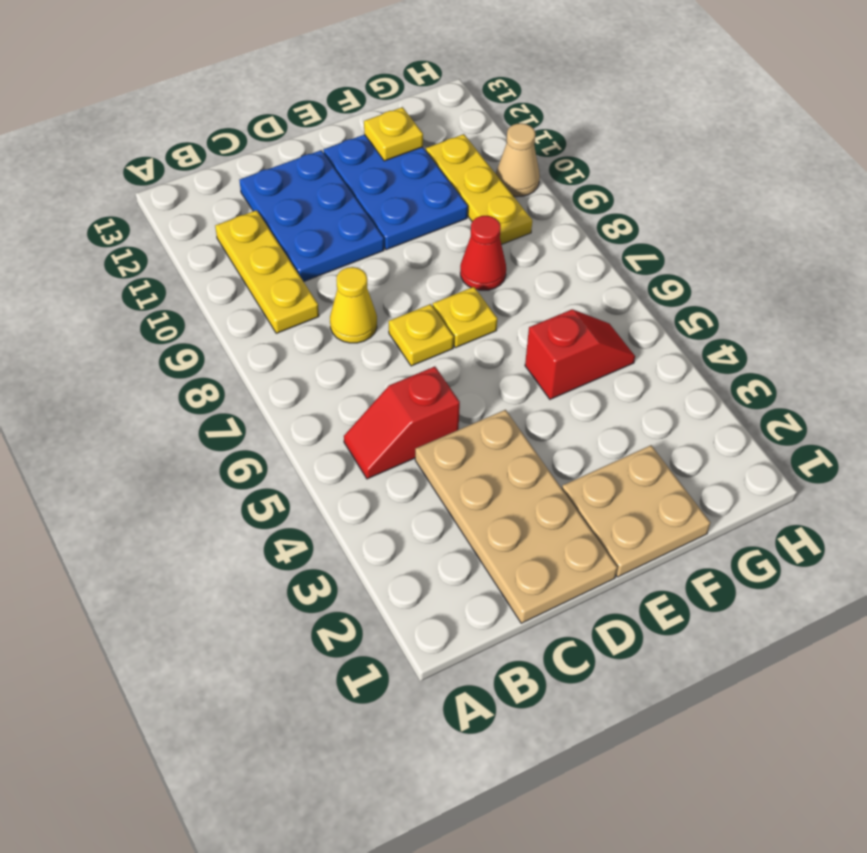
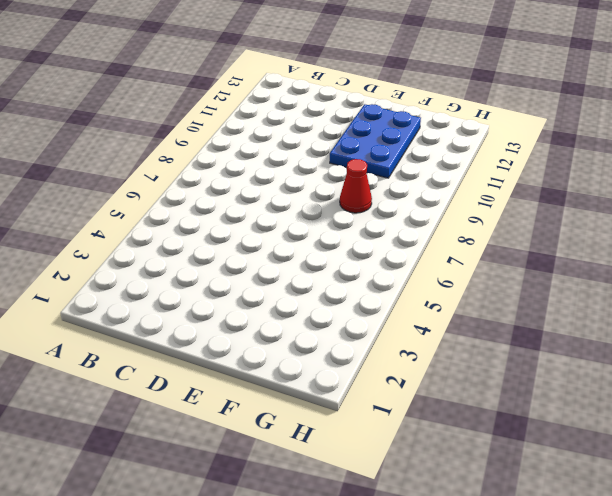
none -> red 1x2 slope [344,367,460,479]
none -> yellow 1x3 plate [215,210,319,333]
none -> tan 2x4 plate [415,410,617,623]

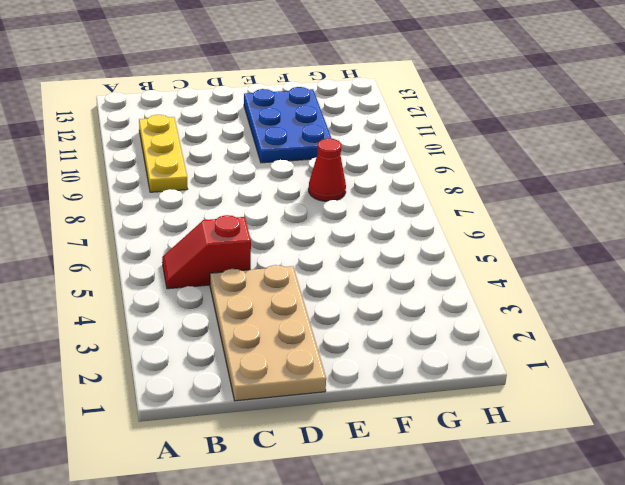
none -> yellow 1x1 cone [330,267,377,343]
none -> blue 2x3 plate [239,150,384,282]
none -> yellow 1x1 plate [389,304,454,366]

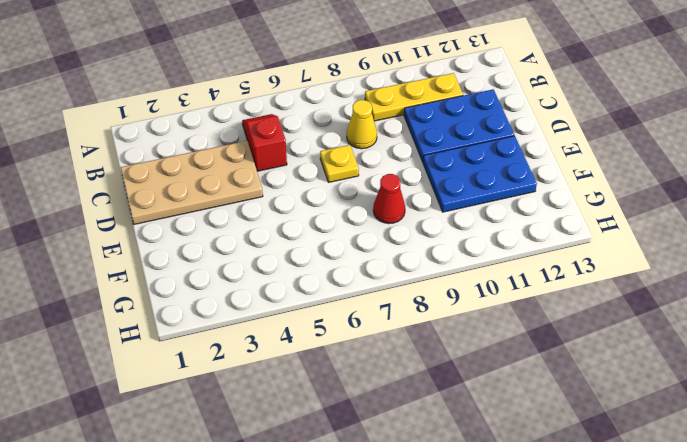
none -> tan 2x2 plate [562,445,710,577]
none -> yellow 1x1 plate [433,287,497,348]
none -> red 1x2 slope [525,309,635,399]

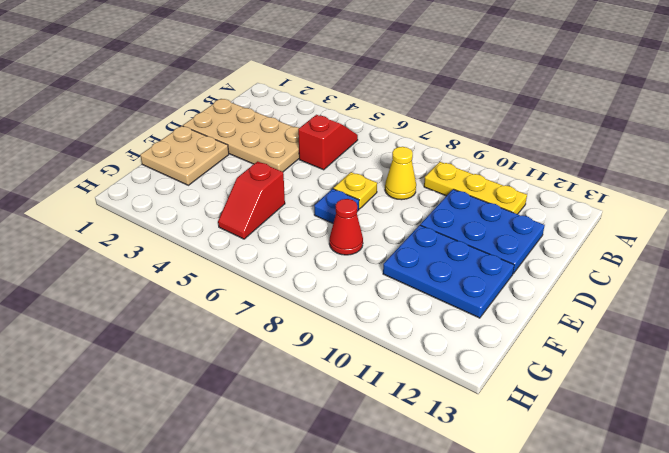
blue 1x1 plate [314,189,359,223] -> yellow 1x1 plate [433,287,497,348]
none -> yellow 1x3 plate [426,134,532,245]
none -> tan 1x1 cone [496,123,540,197]
none -> yellow 1x1 plate [364,107,423,161]

